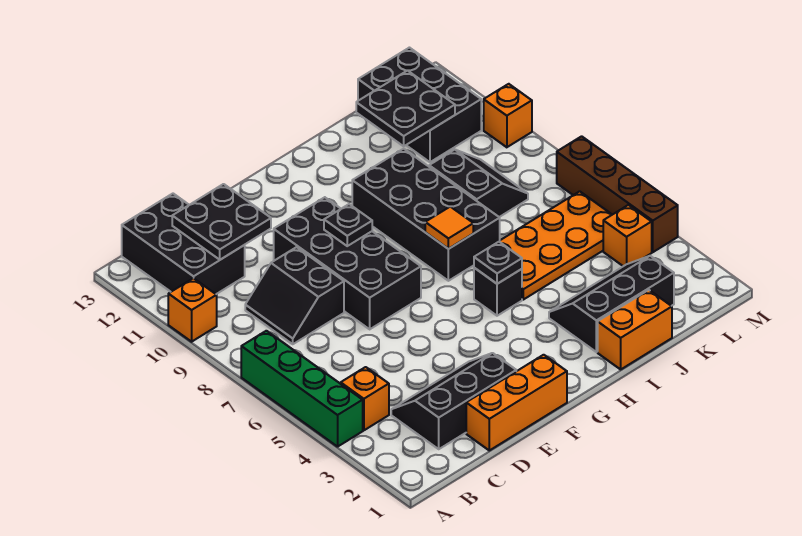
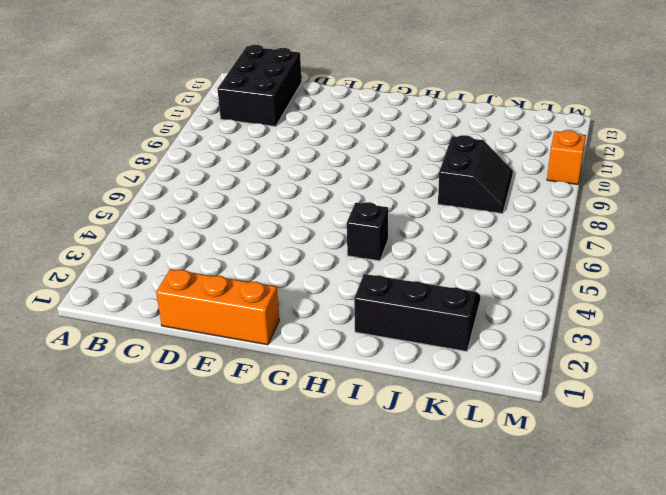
none -> green 1x4 brick [241,331,363,447]
none -> orange 1x1 brick [168,278,217,342]
none -> orange 1x1 brick [341,367,389,430]

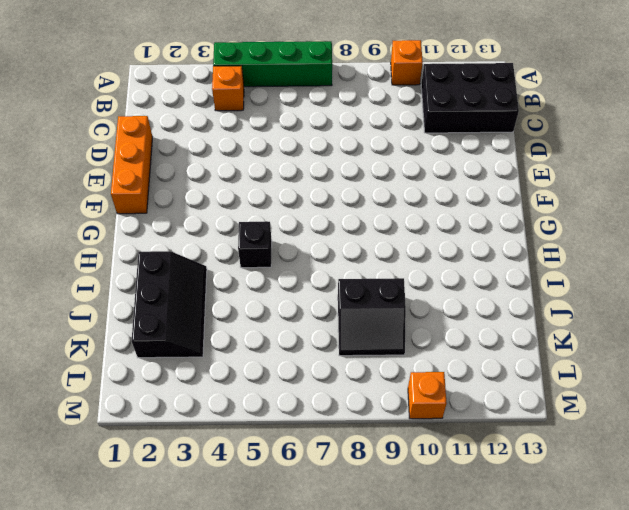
none -> black 2x3 slope [391,353,516,449]
none -> black 2x2 slope [245,247,344,344]
none -> black 2x4 brick [274,197,421,329]

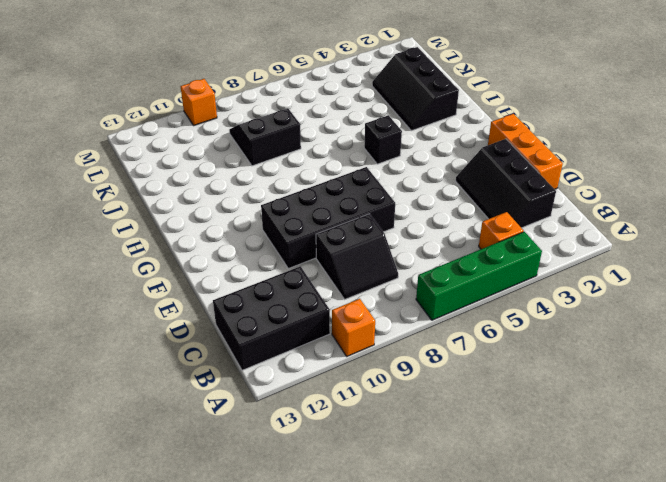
none -> black 2x4 brick [352,149,500,281]
none -> orange 1x2 brick [598,290,672,369]
none -> orange 2x4 plate [477,191,612,300]

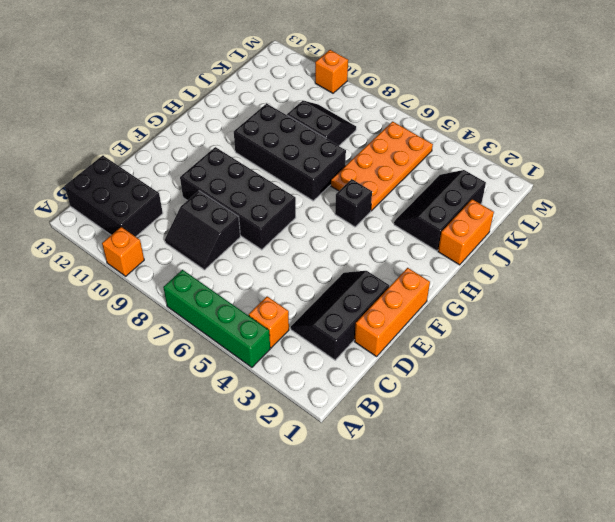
none -> black 2x3 brick [358,48,481,162]
none -> orange 1x1 brick [603,205,652,266]
none -> brown 1x4 brick [557,136,678,252]

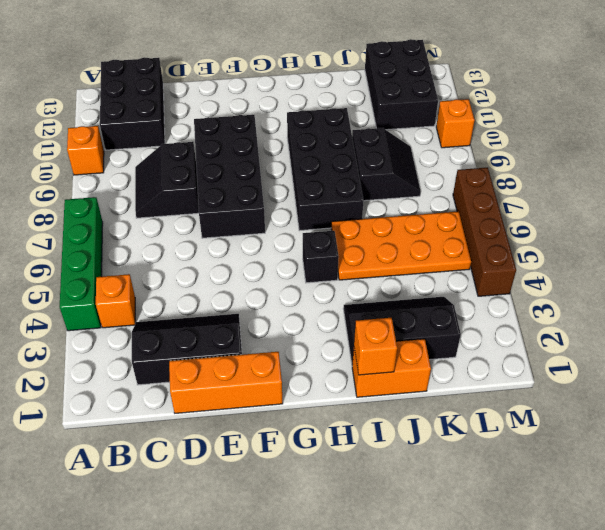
orange 1x1 brick [354,318,397,375] -> orange 1x1 brick moved to [603,205,652,266]
none -> black 2x2 plate [172,184,271,260]
none -> black 1x1 plate [324,204,372,246]
none -> black 1x1 plate [474,242,522,284]

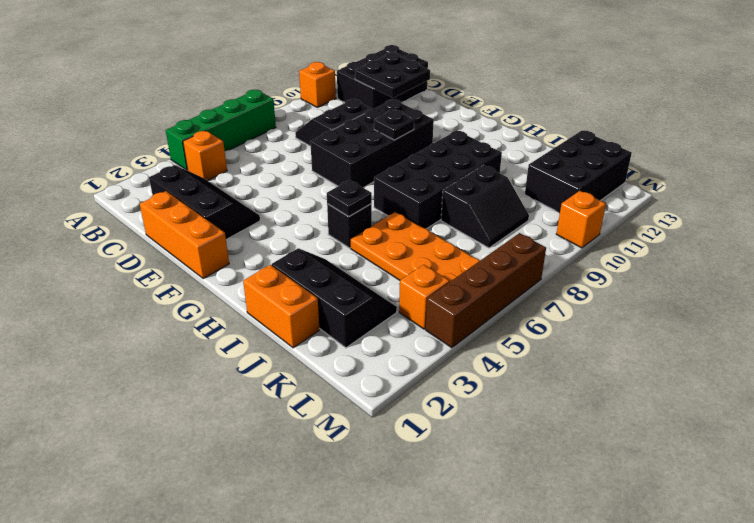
none -> orange 1x1 tile [425,207,473,249]
none -> black 2x2 plate [356,70,455,146]

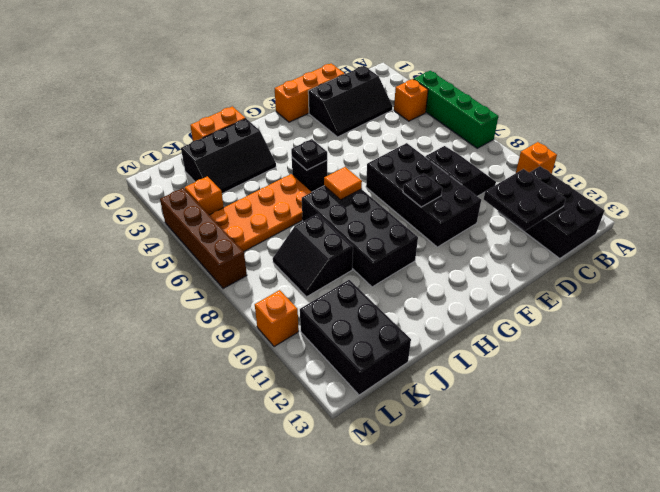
none -> black 2x2 plate [356,70,455,146]

